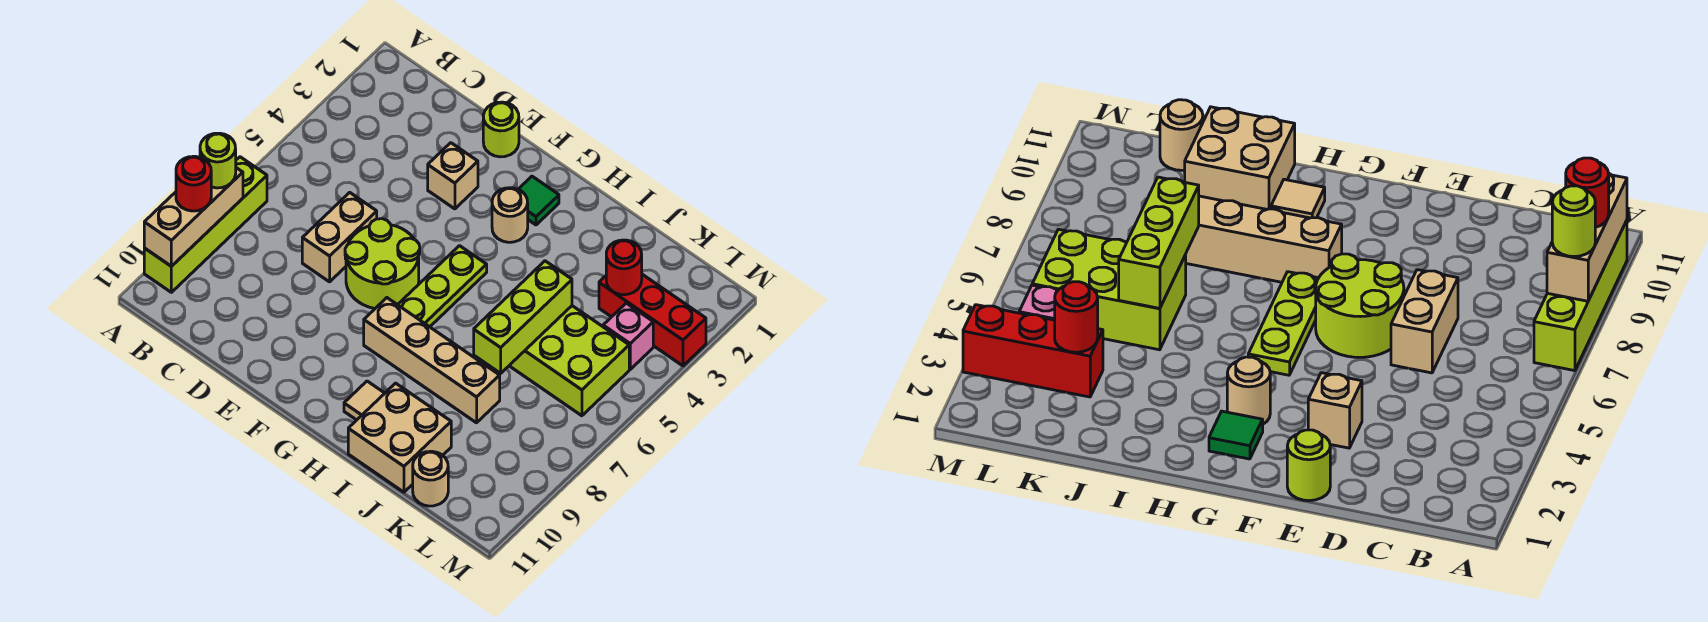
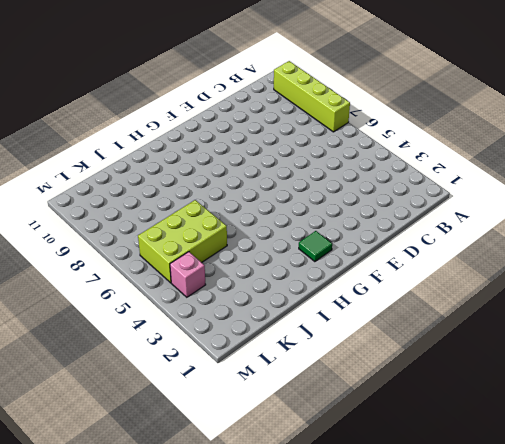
none -> tan 1x2 brick [302,192,377,282]
none -> lime 1x1 round brick [483,102,519,157]
none -> tan 1x1 brick [428,143,478,209]

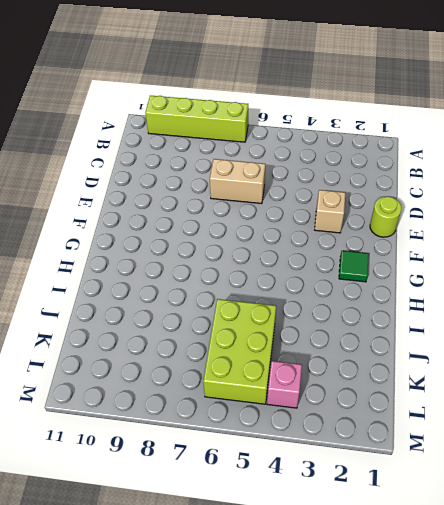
none -> lime 2x2 round brick [345,219,420,308]
none -> tan 1x1 round brick [492,188,528,242]
none -> lime 1x3 plate [398,246,487,327]

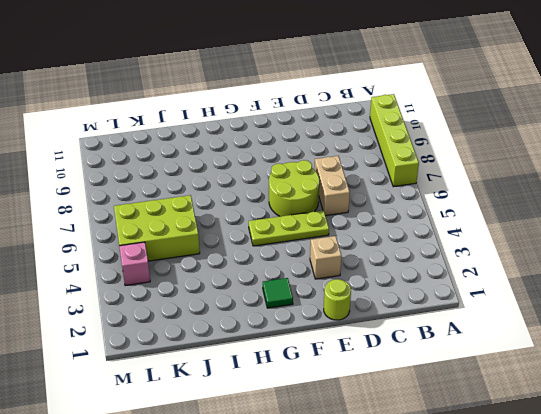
lime 1x3 plate [249,210,329,246] -> lime 1x3 plate turned to [398,246,487,327]
none -> tan 1x1 round brick [492,188,528,242]
none -> tan 1x4 brick [364,298,500,423]
none -> tan 1x1 tile [344,381,385,420]

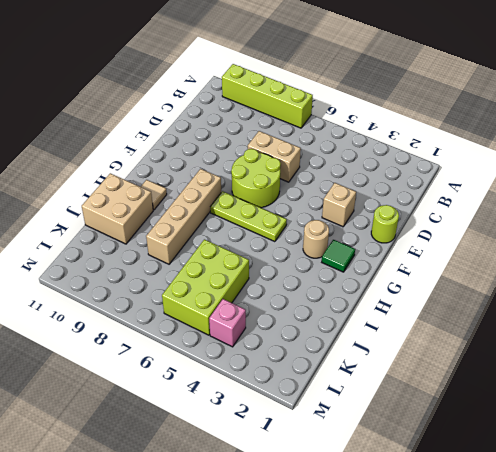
none -> red 1x3 brick [599,274,706,366]
none -> tan 1x1 round brick [413,451,448,506]
none -> tan 1x3 brick [144,168,243,266]

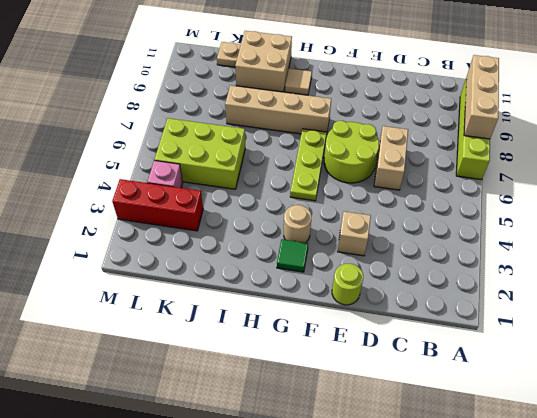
tan 1x1 plate [217,42,241,67] -> tan 1x1 round brick [413,451,448,506]
none -> lime 1x3 brick [474,261,572,373]
none -> red 1x1 round brick [606,240,642,295]
none -> lime 1x1 round brick [200,133,236,188]

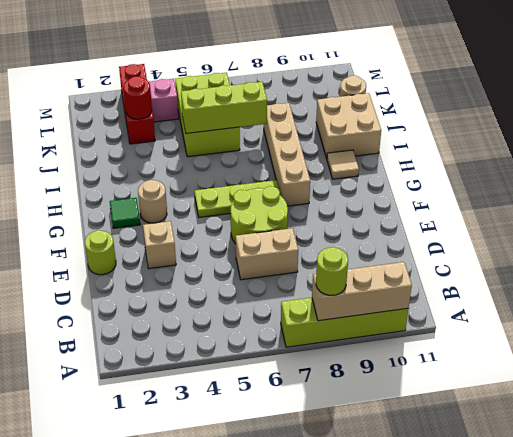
none -> red 1x1 round brick [176,156,211,211]

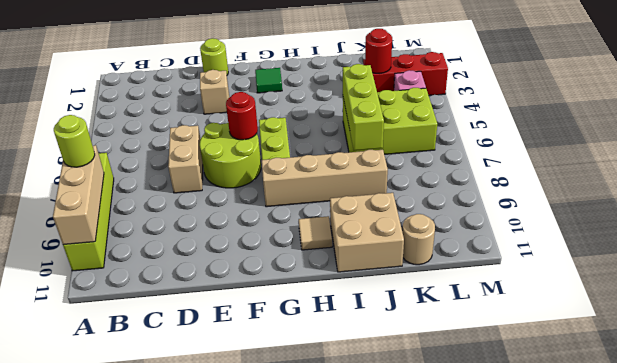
red 1x1 round brick [226,92,258,140] -> red 1x1 round brick moved to [176,156,211,211]
none -> tan 1x1 round brick [492,188,528,242]

